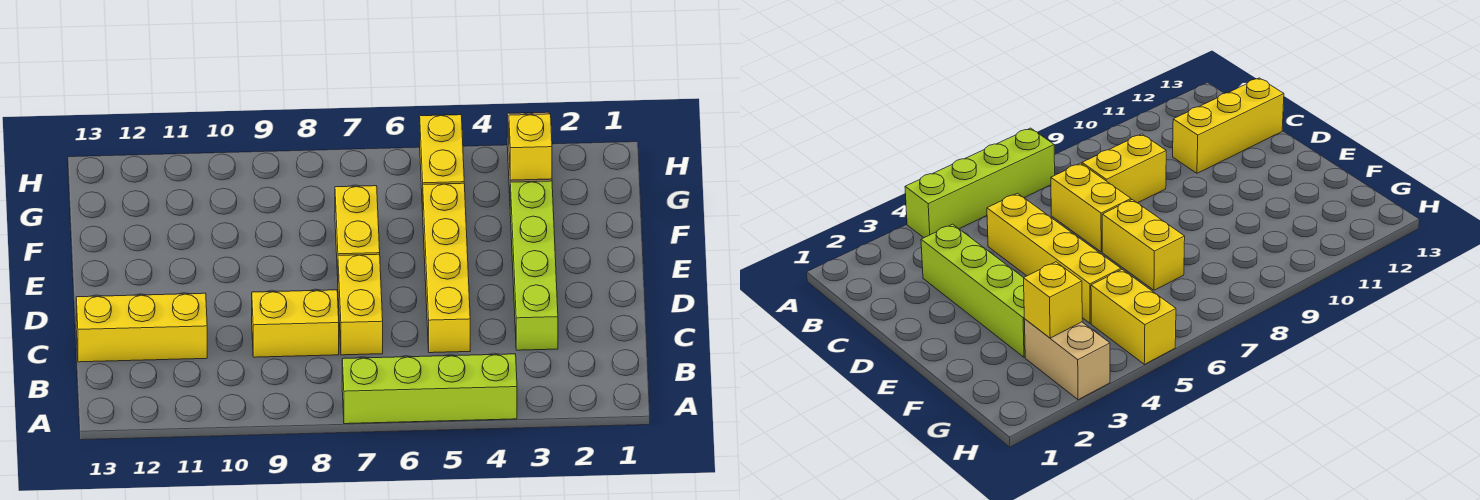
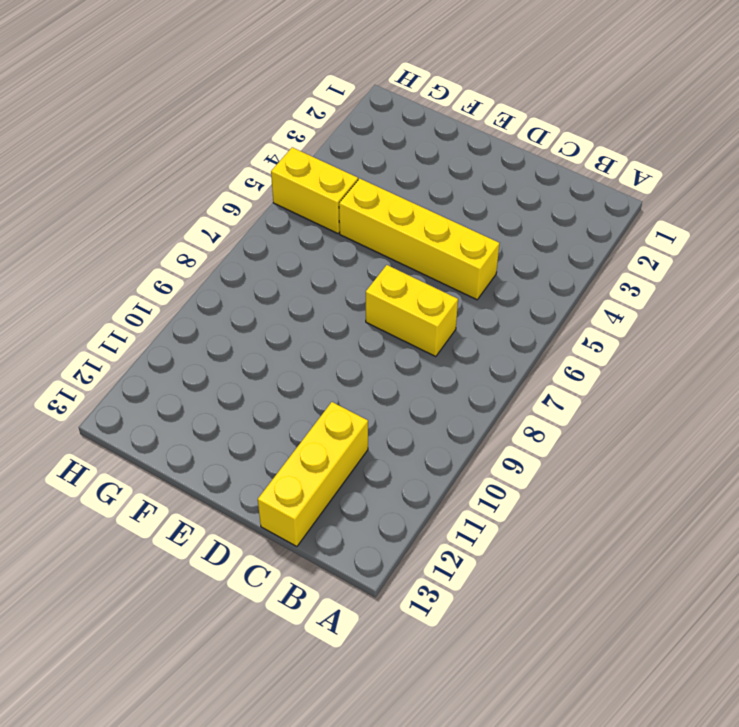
none -> lime 1x4 brick [342,354,517,424]
none -> lime 1x4 brick [510,181,558,350]

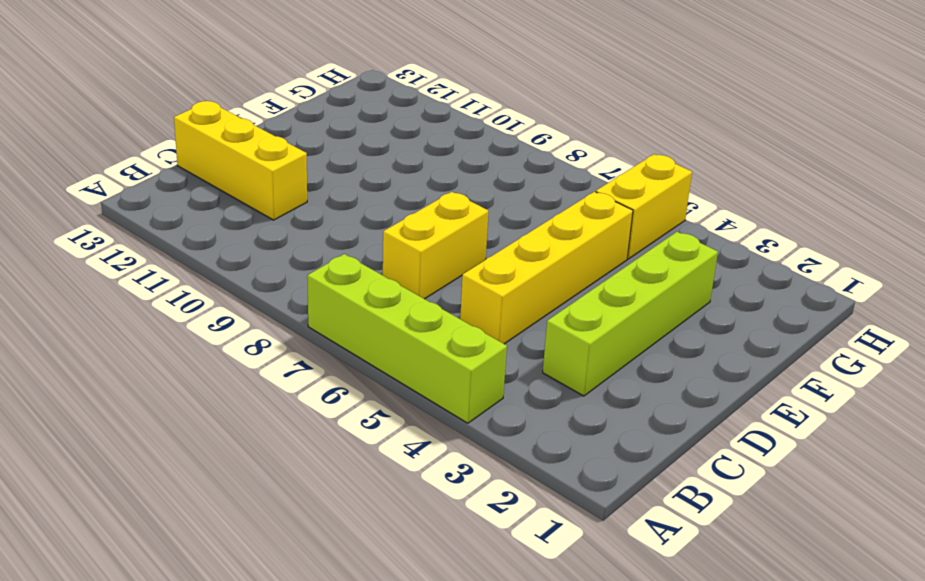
none -> yellow 1x2 brick [252,290,339,357]
none -> yellow 1x2 brick [335,186,380,276]

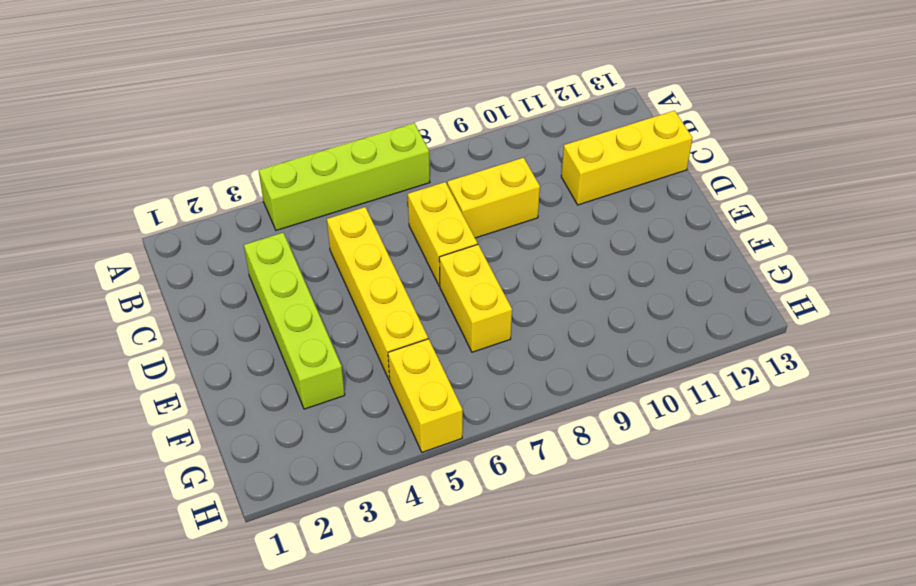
none -> tan 1x2 brick [1024,319,1110,400]
none -> yellow 1x1 brick [509,114,552,180]

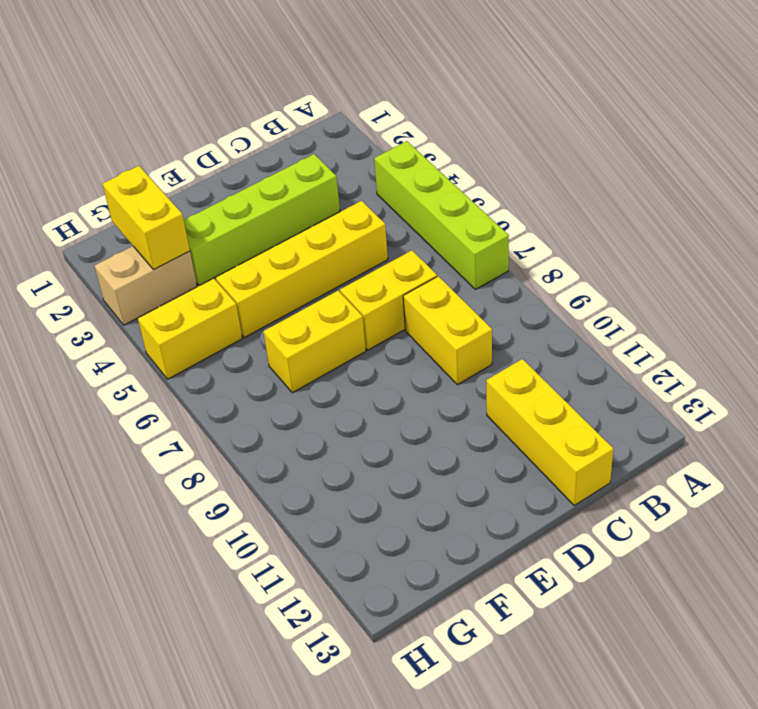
yellow 1x2 brick [103,166,190,270] -> yellow 1x1 brick [509,114,552,180]

